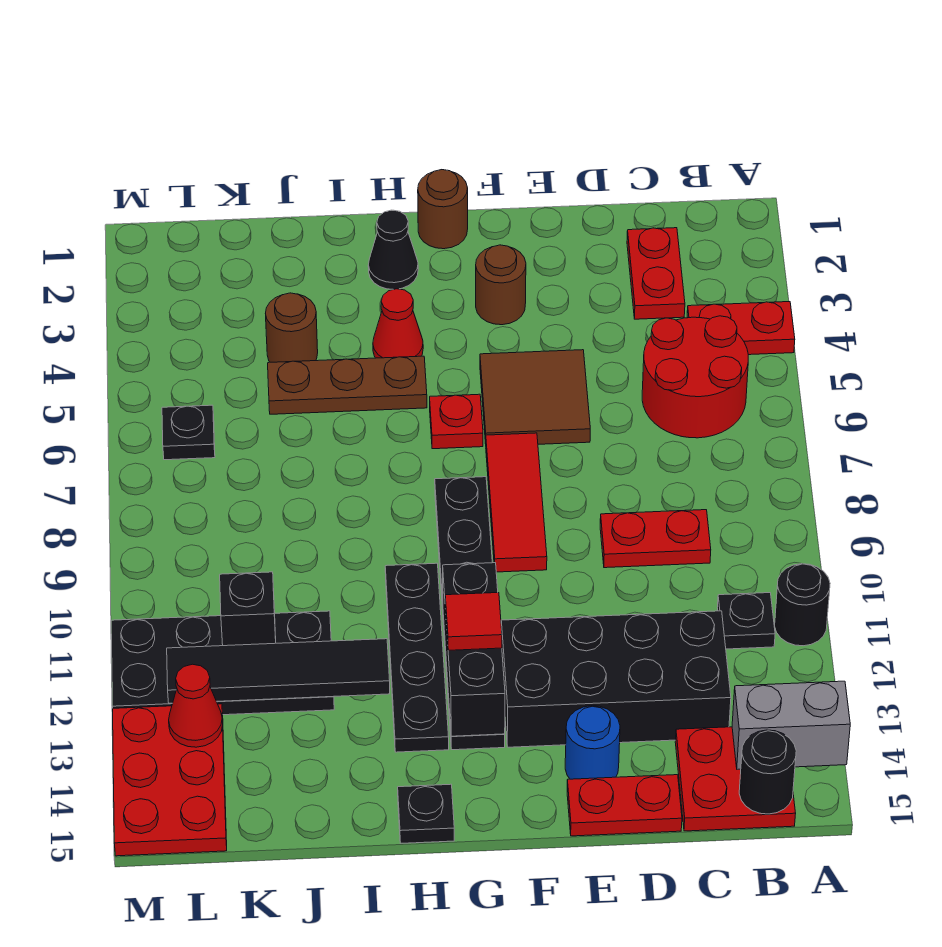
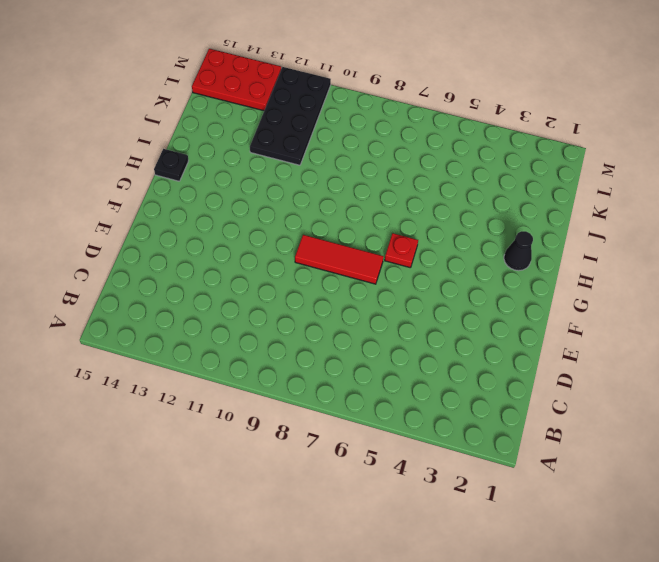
none -> red 1x2 plate [687,302,795,355]
none -> black 1x1 round brick [775,564,830,646]
none -> red 2x2 round brick [642,316,748,438]
none -> black 1x1 plate [717,593,775,649]

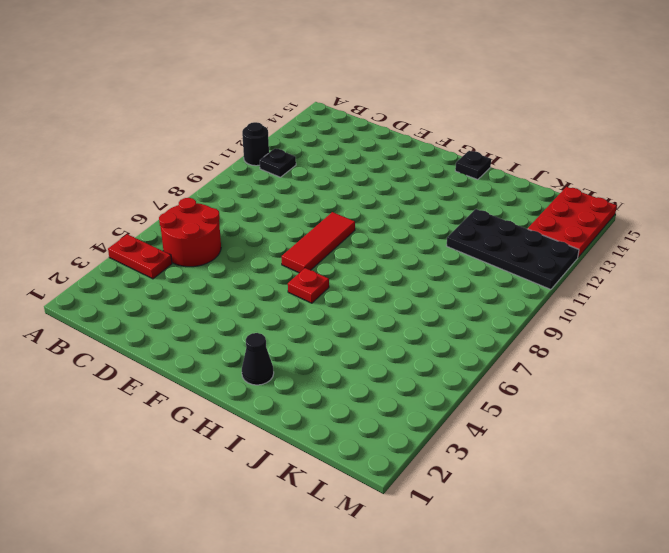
none -> red 2x2 plate [675,727,796,831]
none -> red 1x2 plate [627,228,685,319]
none -> red 1x2 plate [600,510,711,568]
none -> black 2x4 brick [501,611,731,747]

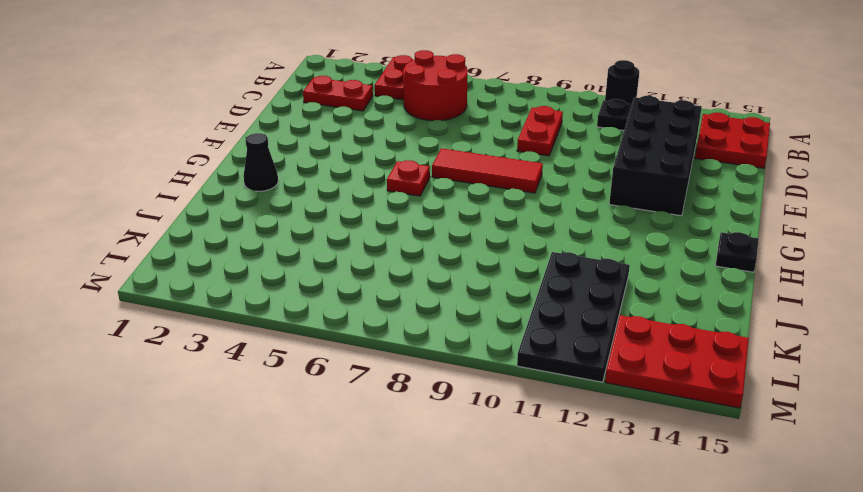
none -> red 1x2 plate [567,775,682,836]
none -> brown 2x2 tile [480,350,590,444]
none -> blue 1x1 round brick [565,706,620,779]
none -> brown 1x1 round brick [476,245,526,325]

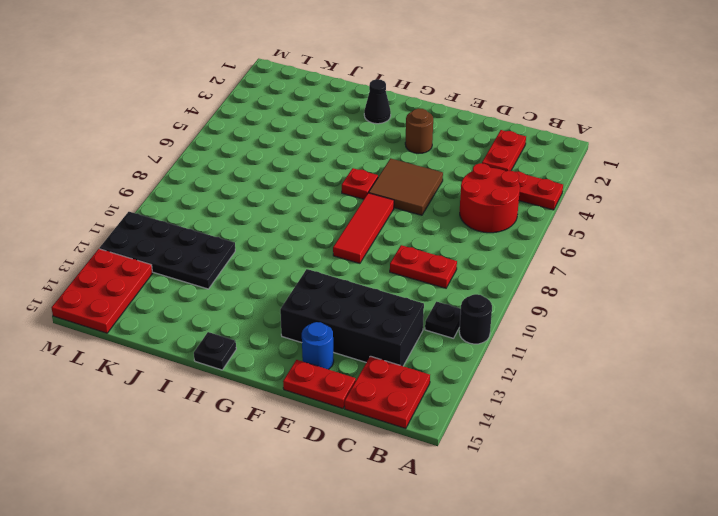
none -> brown 1x1 round brick [418,170,468,249]
none -> black 1x6 plate [435,477,505,750]
none -> red 1x1 cone [373,289,423,358]
none -> brown 1x3 plate [268,356,427,414]

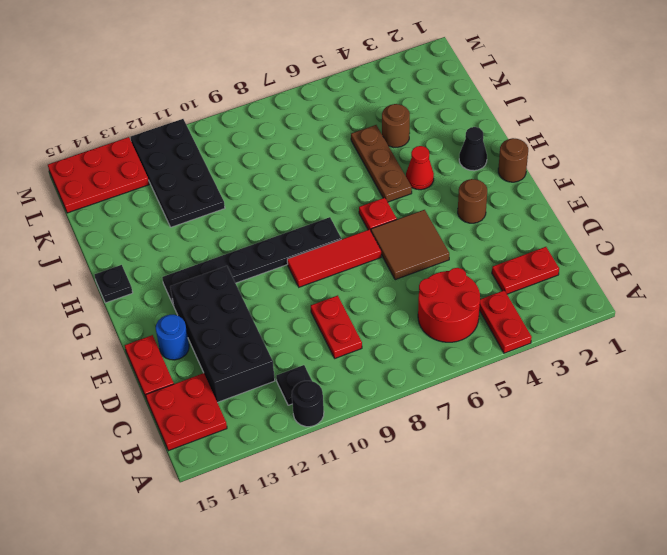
none -> black 1x4 plate [385,563,449,752]
none -> black 1x1 plate [162,405,215,460]
none -> grey 1x2 brick [732,681,850,769]
none -> black 1x1 round brick [739,730,796,814]

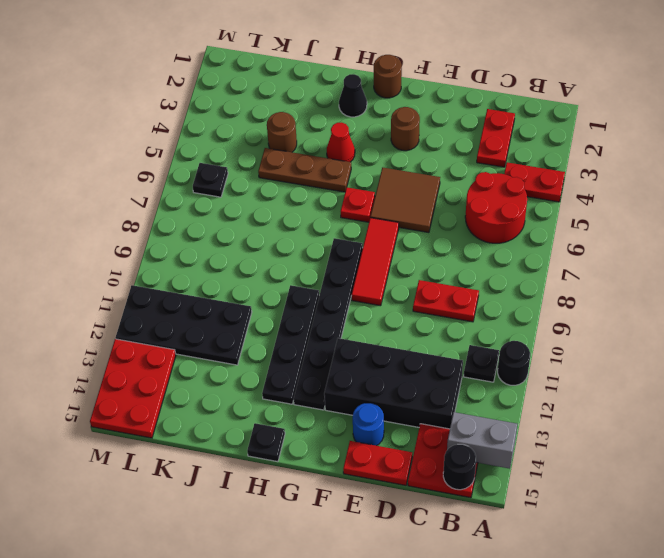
none -> black 1x3 brick [443,563,505,736]
none -> black 1x4 tile [167,639,390,703]
none -> black 1x1 brick [220,572,276,646]
none -> red 1x1 cone [169,664,223,747]

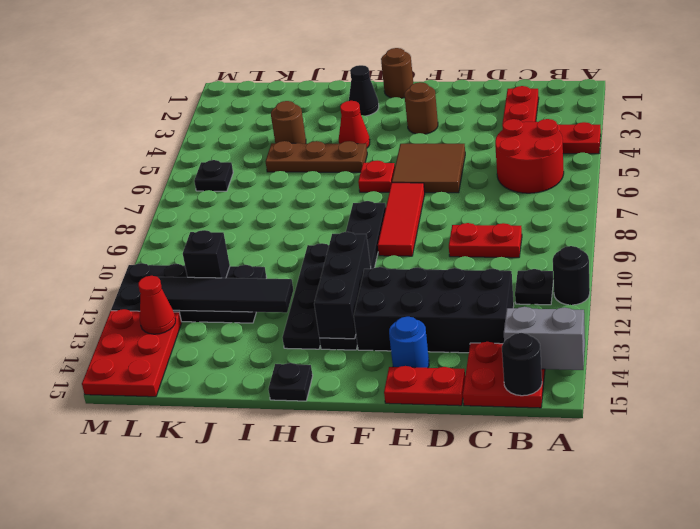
none -> red 1x1 tile [445,593,502,650]

